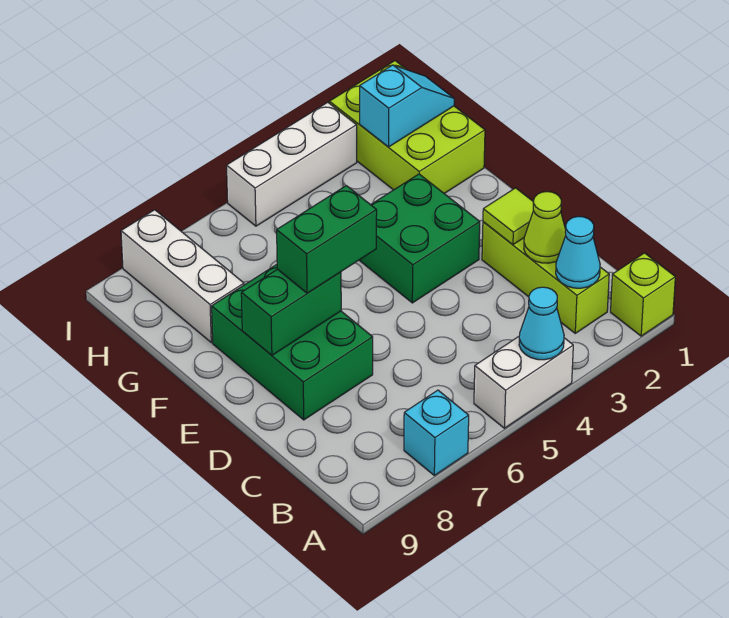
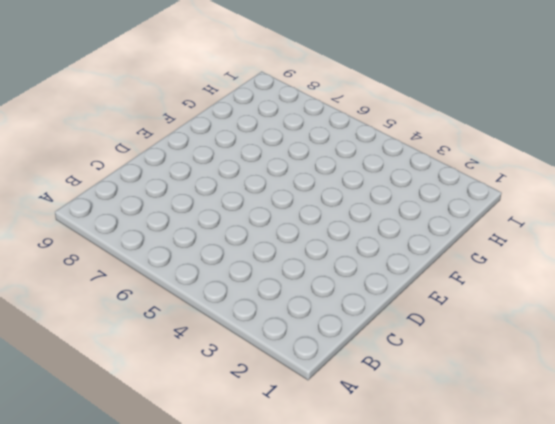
none -> lime 1x1 brick [611,253,675,336]
none -> white 1x2 brick [474,337,573,428]
none -> cyan 1x1 brick [404,390,469,475]

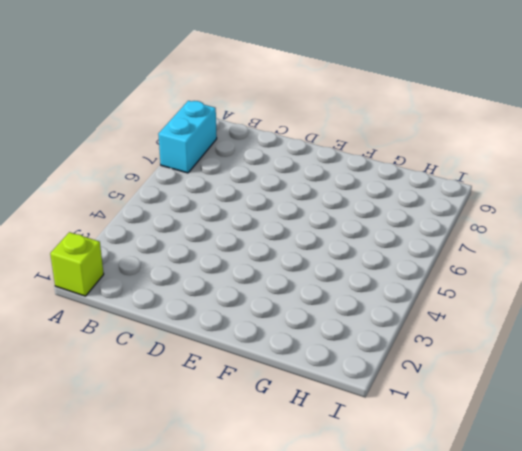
cyan 1x2 brick [158,101,217,173] -> cyan 1x1 brick [404,390,469,475]
none -> white 1x2 brick [474,337,573,428]
none -> lime 1x3 brick [482,222,609,333]
none -> green 2x3 brick [212,265,373,420]

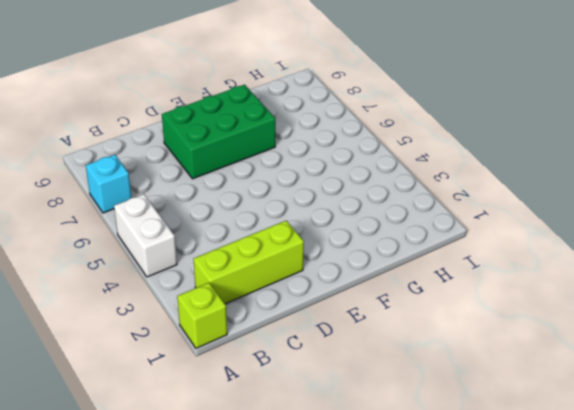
none -> green 2x2 brick [359,174,480,303]
none -> lime 2x3 brick [329,61,485,193]
none -> white 1x3 brick [121,210,244,343]

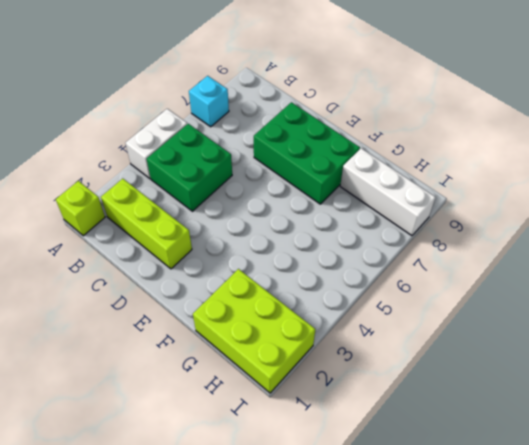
green 2x2 brick [147,124,232,211] -> green 2x2 brick moved to [359,174,480,303]
none -> white 1x3 brick [227,102,357,226]
none -> cyan 1x1 cone [519,287,564,360]
none -> cyan 1x1 cone [556,217,600,288]

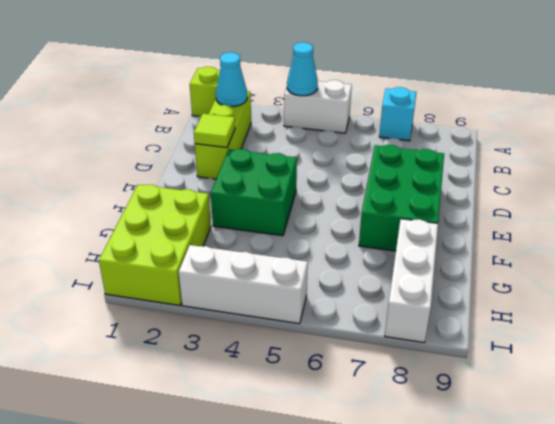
none -> lime 1x1 cone [524,192,566,263]
none -> green 1x2 brick [241,269,341,355]
none -> cyan 1x2 slope [360,65,454,147]

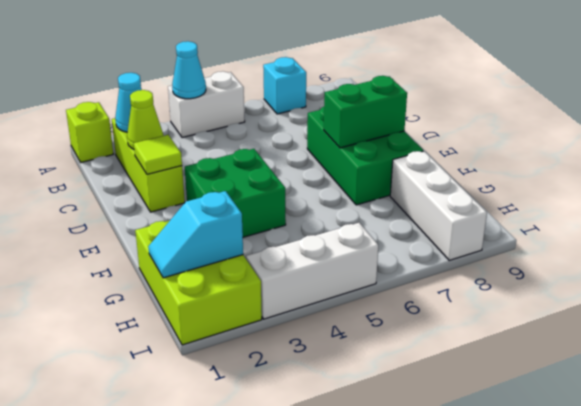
none -> green 1x2 brick [277,186,377,293]

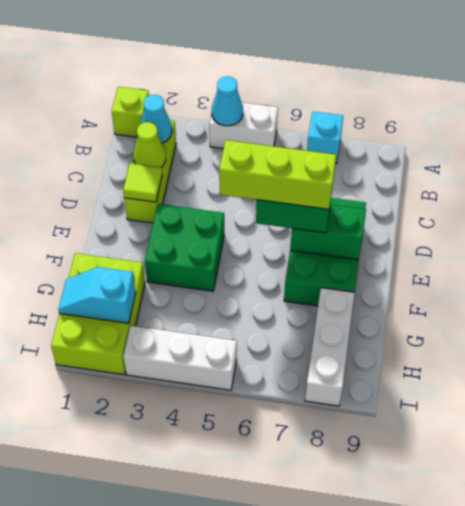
lime 1x3 brick [219,140,336,209] -> none

